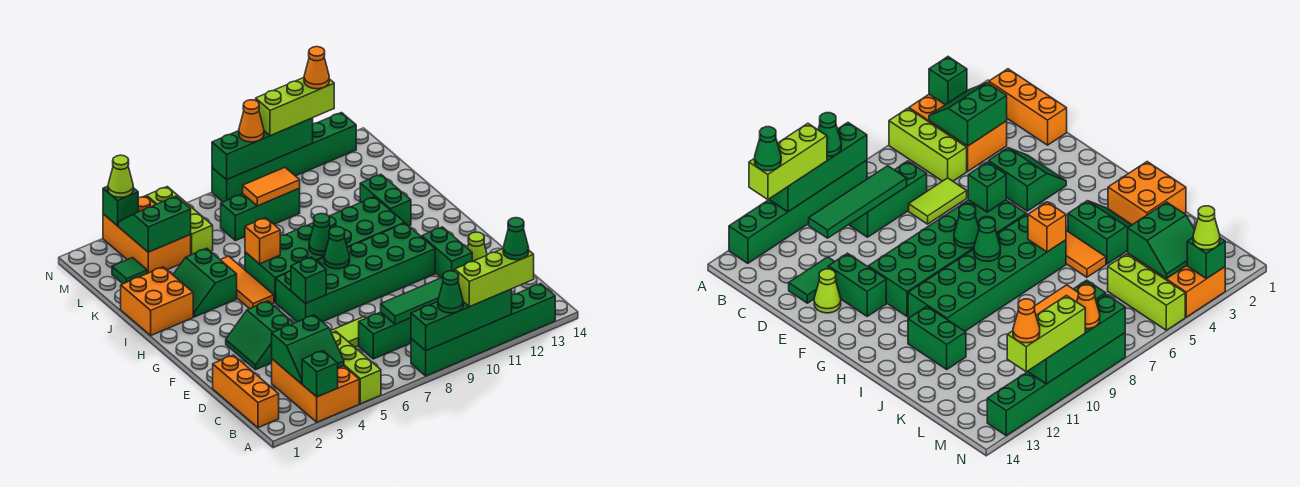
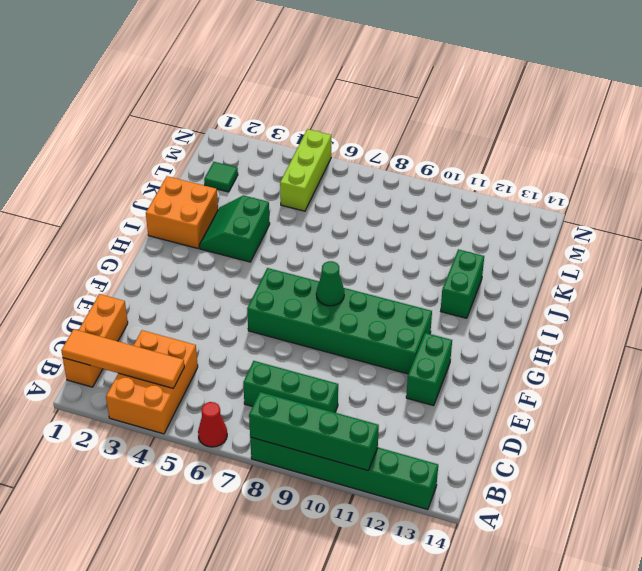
red 1x1 cone [198,402,227,447] -> none
orange 1x4 tile [61,329,184,388] -> green 2x2 slope [272,315,344,384]
none -> lime 1x3 brick [332,331,381,404]
none -> lime 1x2 tile [331,317,366,347]
none -> green 1x2 tile [789,257,834,303]
none -> green 2x2 slope [226,301,294,370]

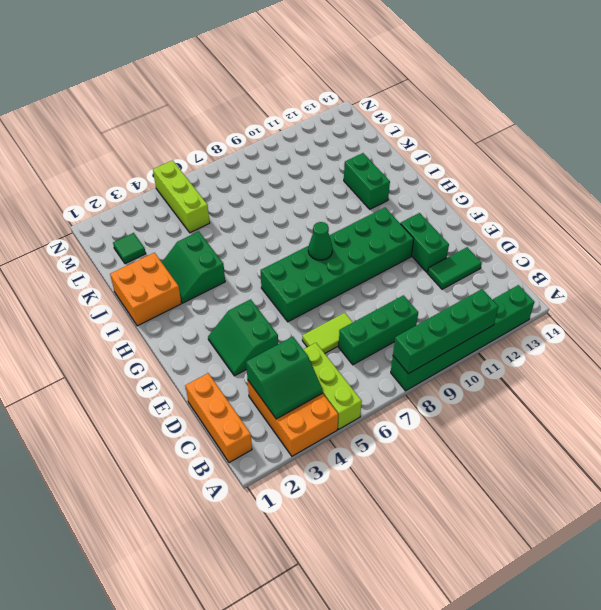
none -> lime 1x1 cone [468,232,487,261]
none -> orange 1x3 tile [220,256,274,309]
none -> green 2x6 brick [245,197,404,302]
none -> orange 2x3 brick [103,196,191,273]

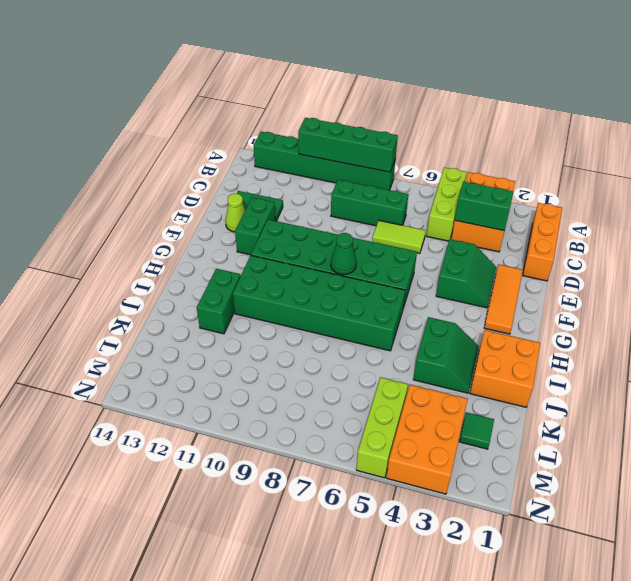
orange 1x3 tile [484,264,523,334] -> orange 1x3 tile moved to [220,256,274,309]
none -> green 1x3 brick [221,188,300,241]
none -> green 1x6 brick [212,113,356,202]
none -> green 1x1 brick [302,351,338,397]
none -> green 1x4 tile [381,277,443,324]

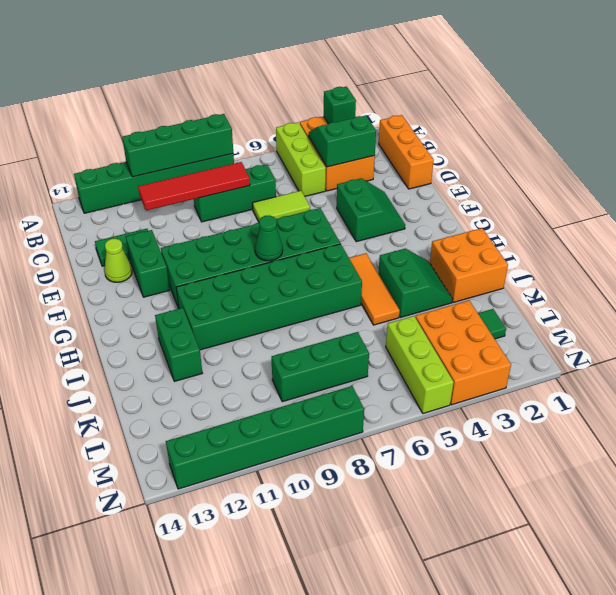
red 1x4 tile [138,162,250,211] -> green 1x4 tile [381,277,443,324]
none -> green 1x1 brick [291,257,326,303]
none -> green 1x1 cone [309,214,330,256]
none -> orange 1x1 brick [245,218,280,264]
none -> green 2x2 slope [118,196,191,252]

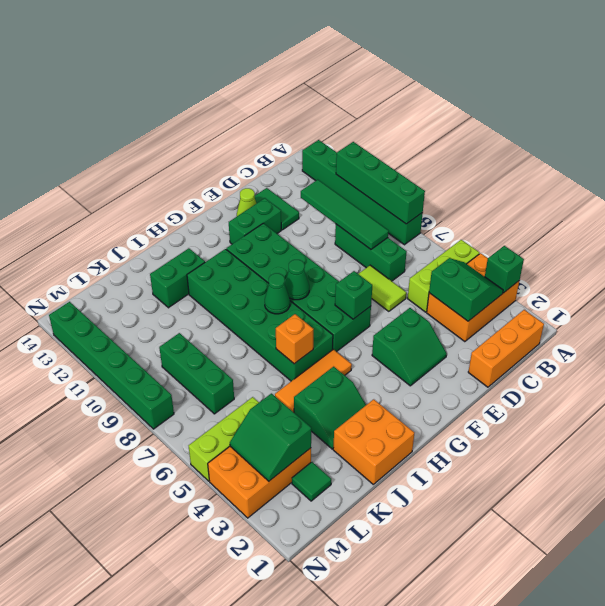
none -> orange 1x2 tile [243,168,300,206]
none -> green 1x1 brick [103,186,138,226]
none -> green 1x4 brick [212,118,313,180]
none -> green 1x1 cone [438,271,463,313]

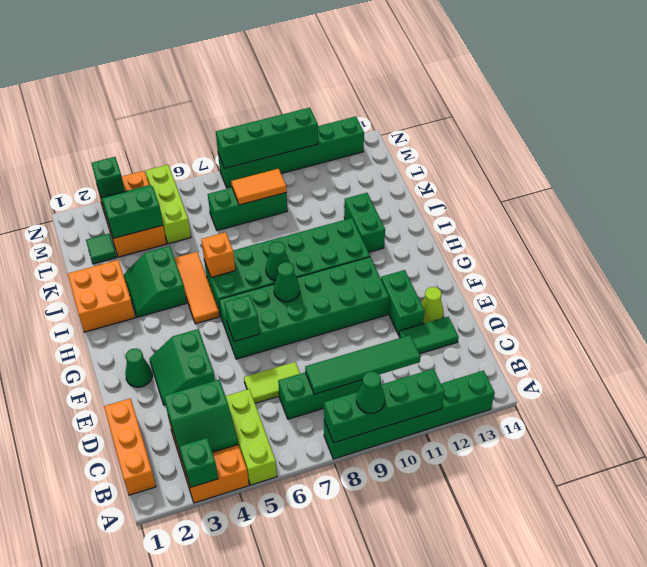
green 1x1 cone [125,349,152,387] -> green 1x1 cone moved to [503,218,529,260]
none -> lime 1x3 brick [455,249,534,307]
none -> lime 1x1 cone [108,155,133,197]
none -> orange 1x1 cone [239,100,264,142]
none -> lime 1x3 brick [256,78,334,136]

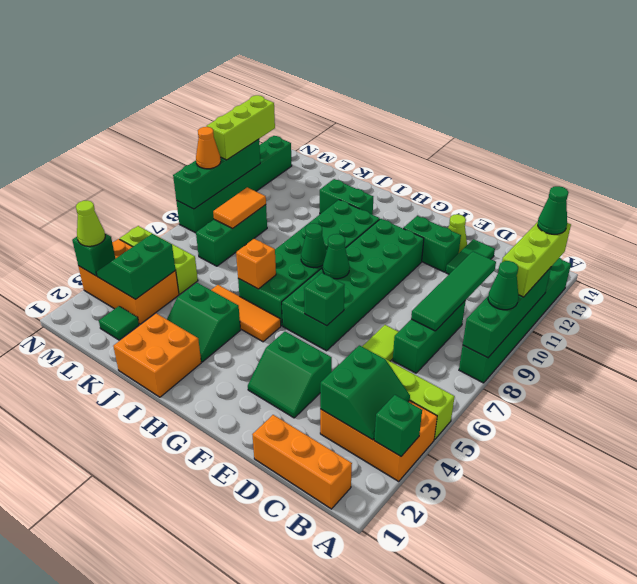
none -> orange 1x1 cone [304,47,329,89]

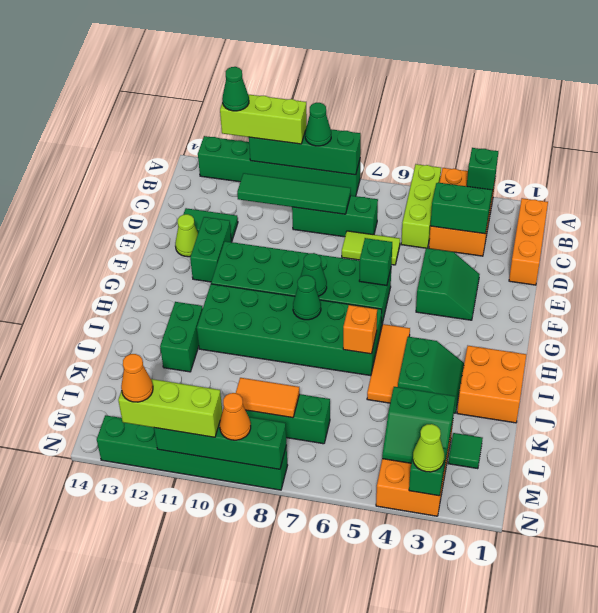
none -> lime 1x3 brick [147,187,213,255]

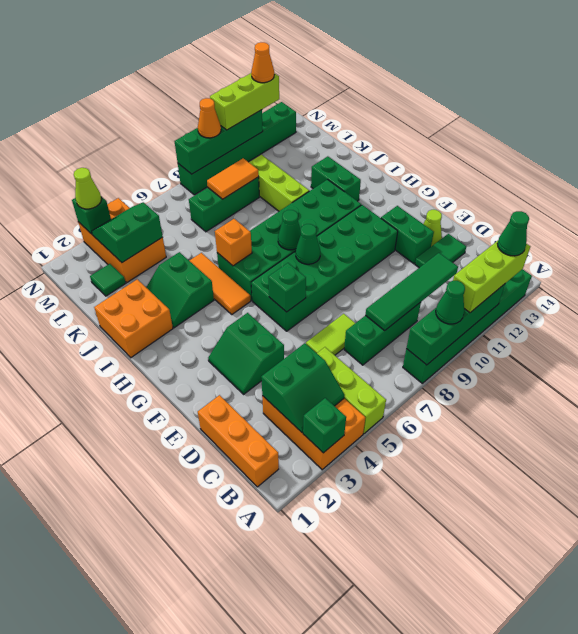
lime 1x3 brick [249,155,309,211] -> lime 1x3 brick moved to [147,187,213,255]

